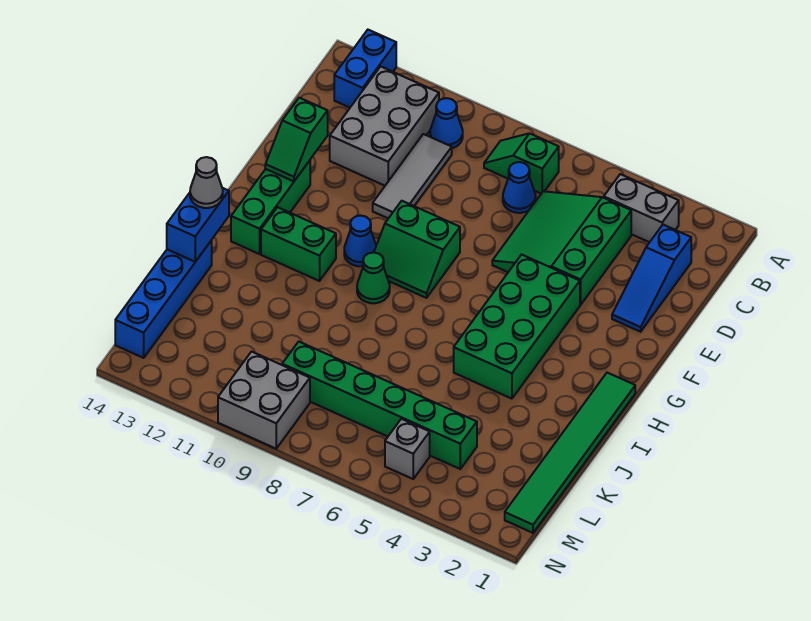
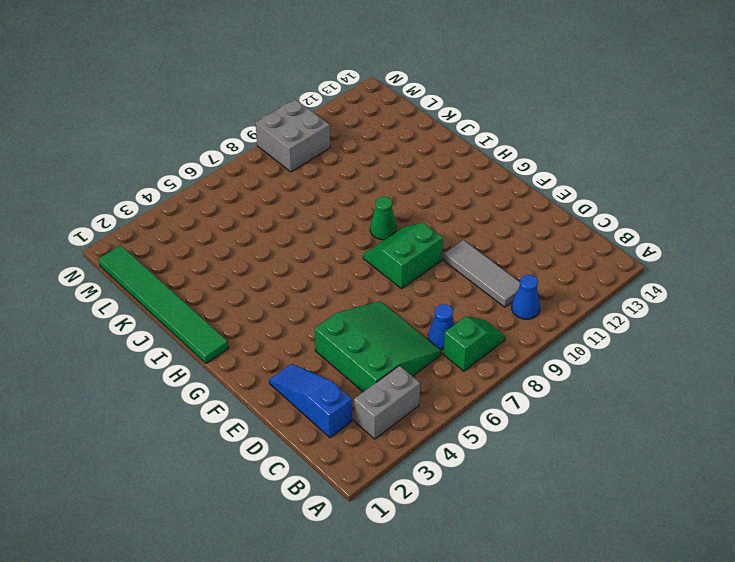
none -> blue 1x2 brick [334,30,396,108]
none -> grey 2x3 brick [330,66,439,186]
none -> green 2x4 brick [454,255,580,399]

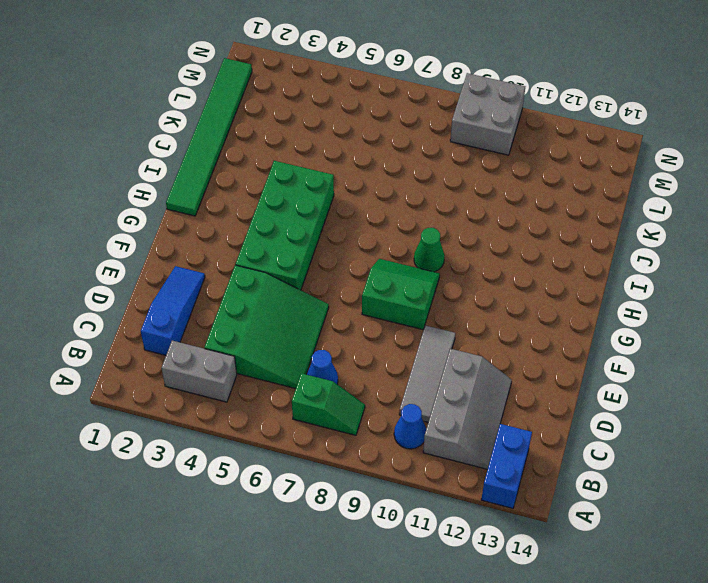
grey 2x3 slope [423,349,512,469] -> grey 2x3 brick [330,66,439,186]
none -> green 1x3 brick [231,161,310,254]
none -> blue 1x1 cone [344,216,376,266]
none -> green 1x2 brick [261,207,336,281]

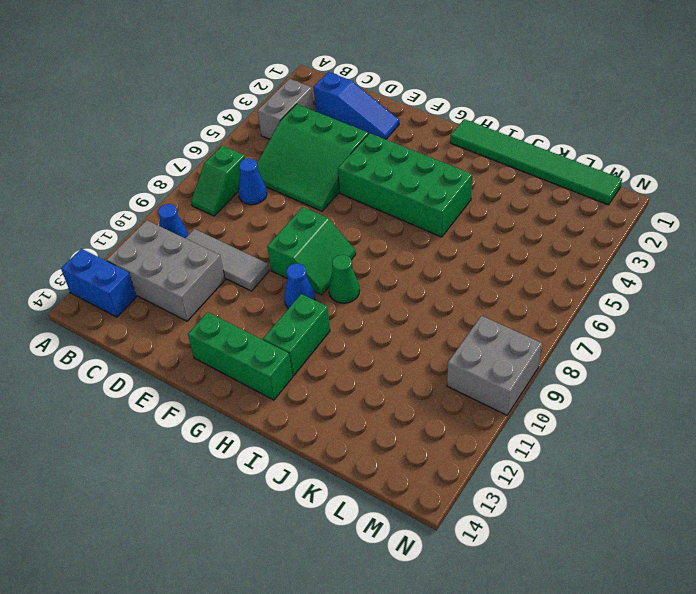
none -> blue 1x4 brick [115,240,212,358]
none -> green 1x6 brick [282,342,477,469]
none -> grey 1x1 brick [385,419,430,479]

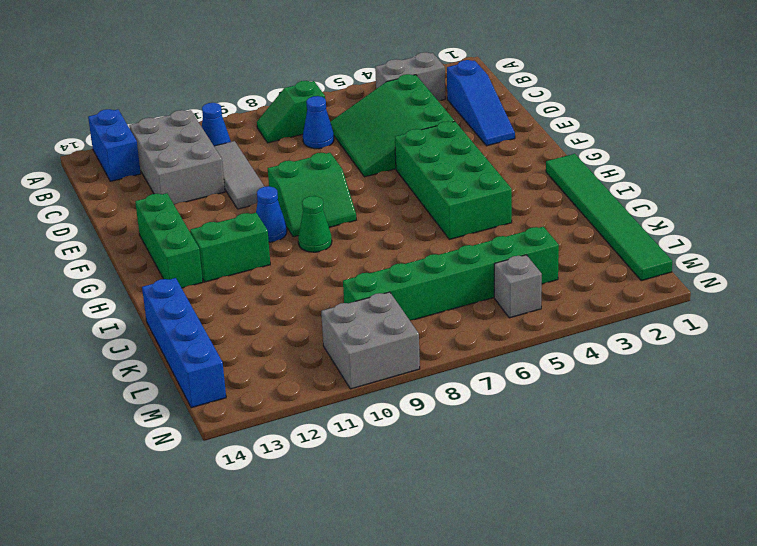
none -> green 1x2 slope [265,98,328,181]
none -> blue 1x2 brick [167,188,229,262]
none -> grey 1x1 cone [190,157,223,208]

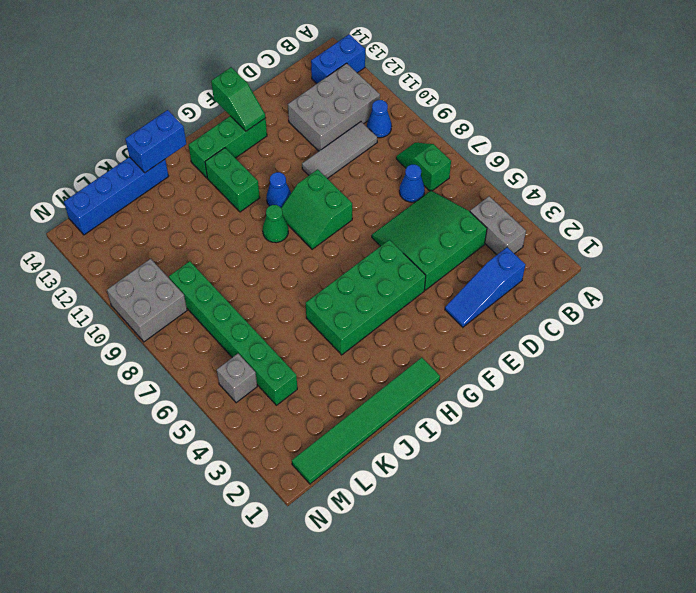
green 1x2 slope [211,67,266,131] -> green 1x2 slope turned to [265,98,328,181]
none -> grey 1x1 cone [190,157,223,208]

